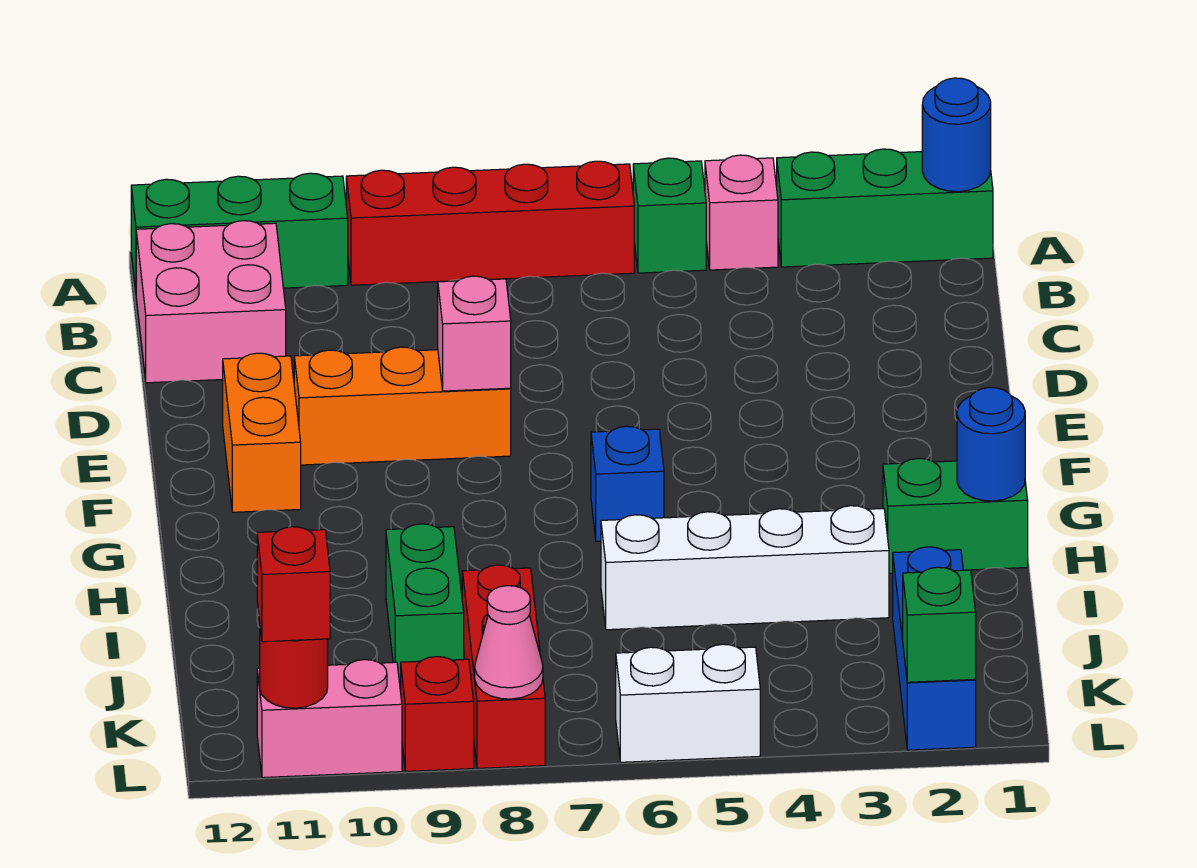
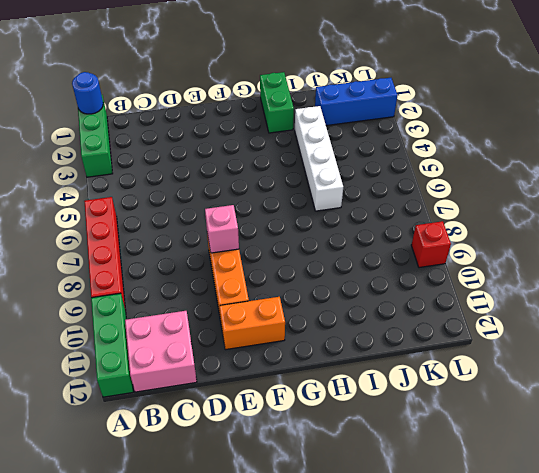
none -> pink 1x1 brick [705,155,778,270]
none -> green 1x1 brick [633,158,706,273]
none -> blue 1x1 brick [591,426,664,541]

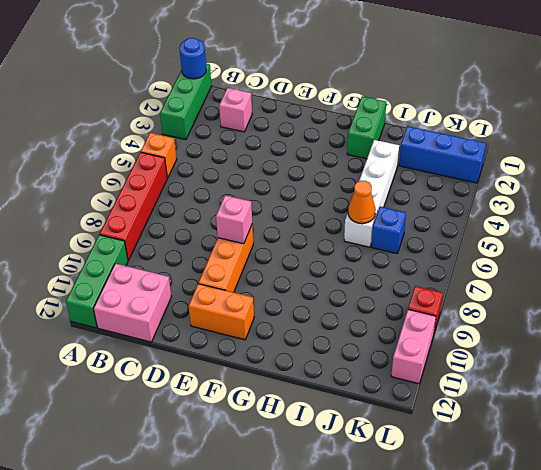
orange 1x1 brick [141,133,177,178] -> green 1x1 brick [633,158,706,273]
pink 1x1 brick [219,88,252,132] -> pink 1x1 brick moved to [705,155,778,270]
orange 1x1 cone [348,181,376,224] -> none
blue 1x1 brick [372,207,406,254] -> blue 1x1 brick moved to [591,426,664,541]
none -> green 1x2 brick [386,524,464,683]
none -> red 1x3 brick [462,565,545,768]
none -> white 1x2 brick [616,644,760,762]

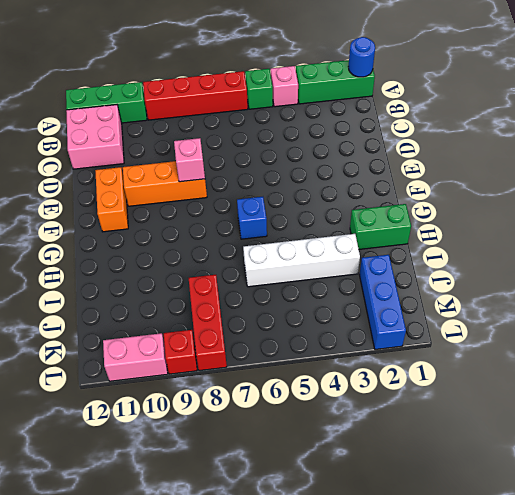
none -> green 1x2 brick [386,524,464,683]
none -> white 1x2 brick [616,644,760,762]
none -> blue 1x1 round brick [957,388,1025,501]

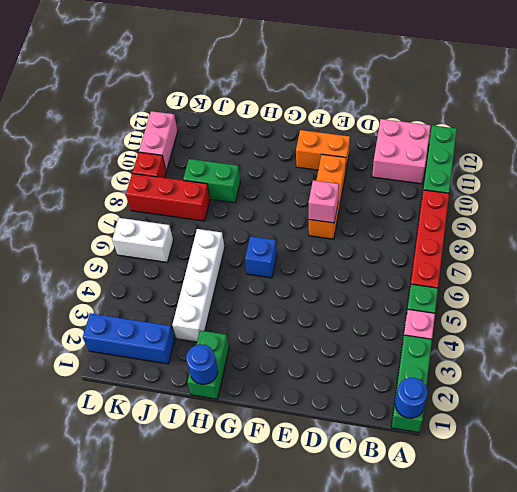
white 1x2 brick [112,218,173,262] -> white 1x2 brick turned to [616,644,760,762]
none -> green 1x1 brick [903,567,976,682]
none -> pink 1x1 cone [475,586,543,699]
none -> red 1x1 round brick [260,629,328,708]

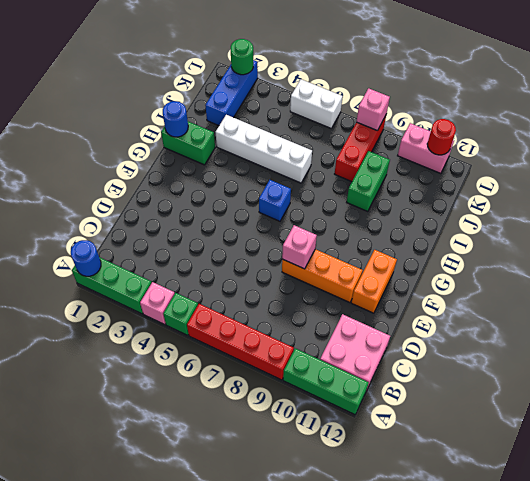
green 1x1 round brick [231,39,253,75] -> green 1x1 brick [903,567,976,682]
pink 1x1 brick [356,88,390,131] -> pink 1x1 cone [475,586,543,699]
none -> red 1x1 brick [401,657,474,771]
none -> red 1x1 brick [257,527,330,642]

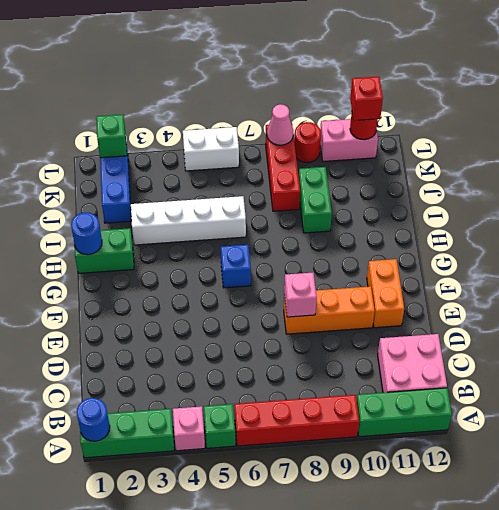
red 1x1 round brick [294,122,321,163] -> red 1x1 brick [401,657,474,771]

